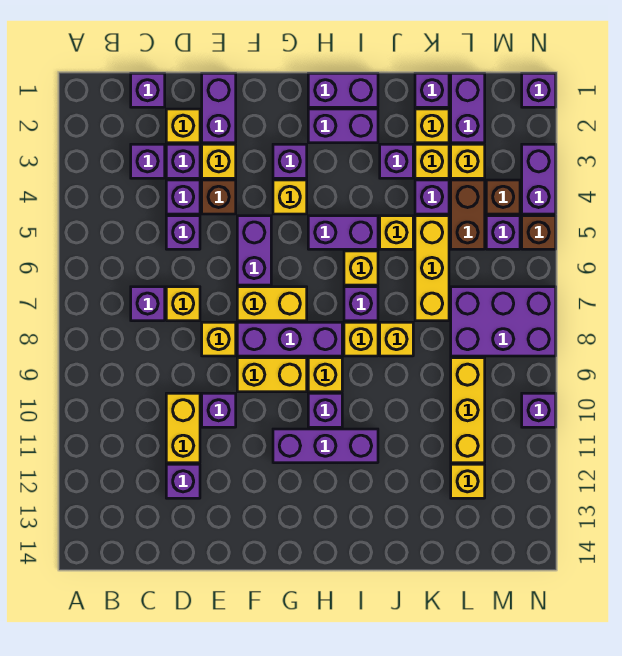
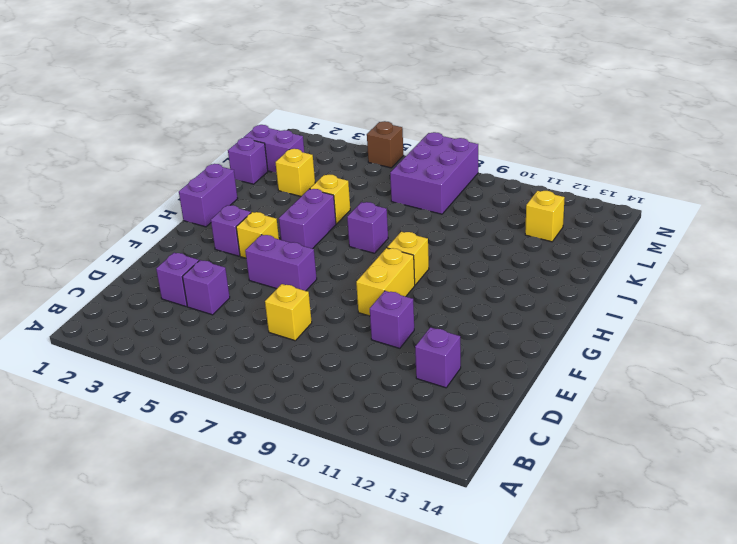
none -> purple 1x1 brick [131,73,165,107]
none -> purple 1x1 brick [131,144,165,178]
none -> purple 1x1 brick [131,287,165,321]
none -> yellow 1x1 brick [166,109,200,143]

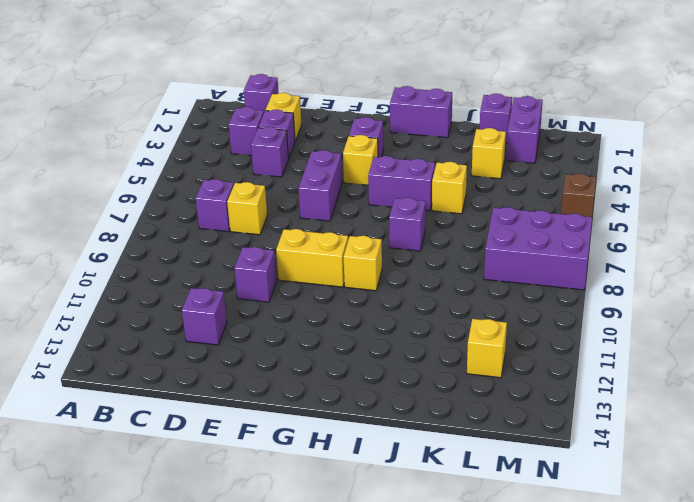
none -> purple 1x1 brick [166,216,200,249]
none -> yellow 1x2 brick [166,393,200,463]
none -> purple 1x2 brick [202,73,236,143]
none -> yellow 1x1 brick [202,144,236,178]

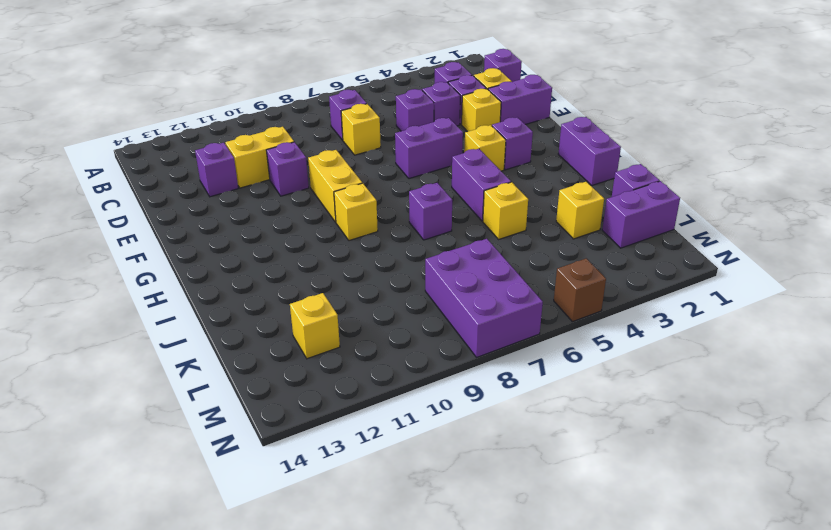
none -> brown 1x1 brick [202,180,236,214]
none -> yellow 1x1 brick [202,322,236,356]
none -> yellow 1x2 brick [237,287,307,321]
none -> purple 1x3 brick [237,322,342,356]

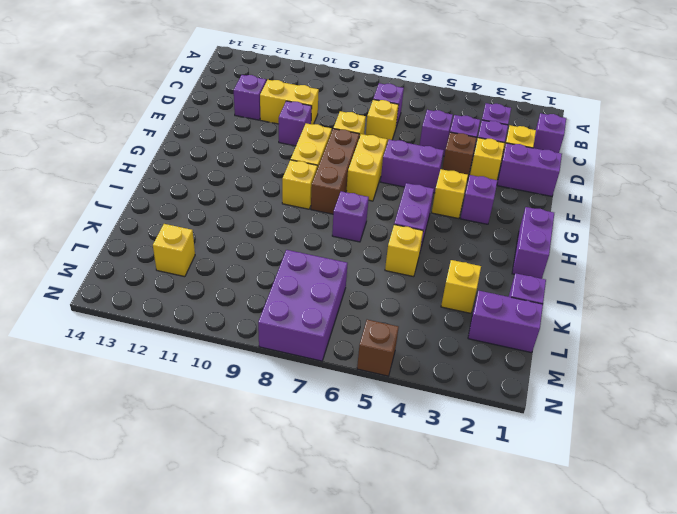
brown 1x3 brick [311,129,359,214] -> purple 1x3 brick [237,322,342,356]
none -> purple 1x3 brick [273,429,378,463]
none -> purple 1x2 brick [308,109,378,143]
none -> purple 1x1 brick [308,393,342,427]
none -> yellow 1x1 brick [344,251,378,285]

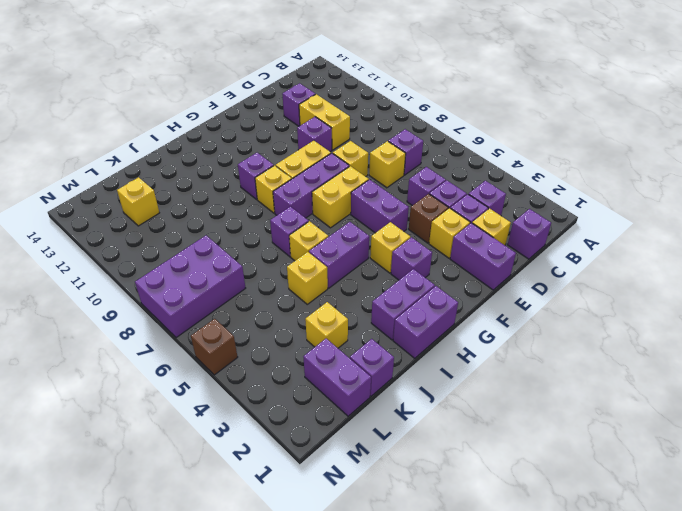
none -> purple 1x3 brick [273,429,378,463]
none -> yellow 1x1 brick [344,322,378,356]
none -> purple 1x1 brick [380,144,413,178]
none -> yellow 1x1 brick [380,322,413,356]

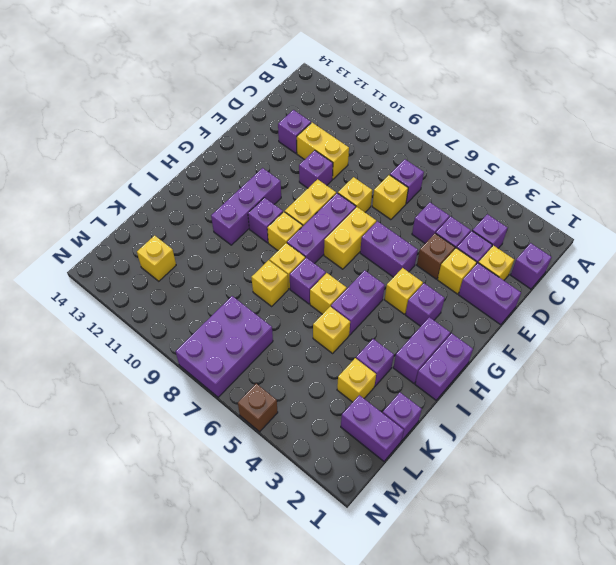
none -> yellow 1x1 brick [415,109,449,143]
none -> purple 1x1 brick [415,180,449,214]
none -> yellow 1x3 brick [415,216,449,321]
none -> yellow 1x1 brick [451,144,485,178]

